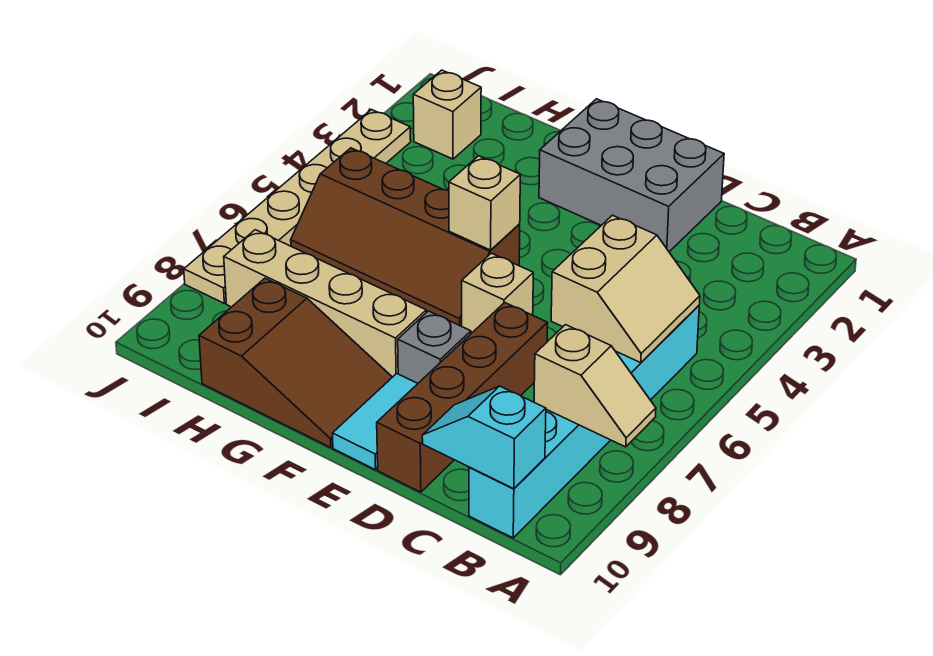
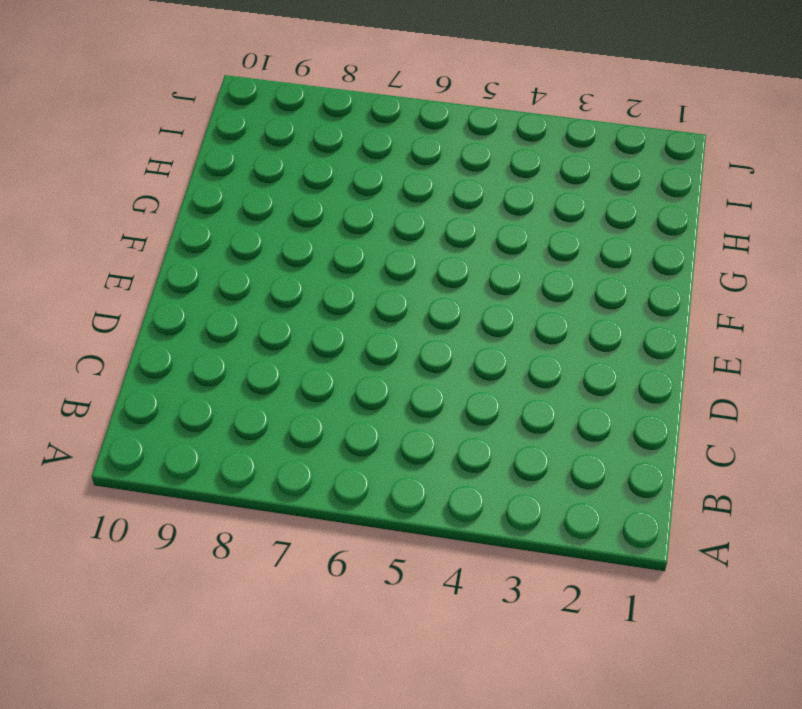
none -> cyan 1x6 brick [469,306,699,538]
none -> grey 2x3 brick [539,99,724,252]
none -> brown 1x4 brick [377,303,548,492]

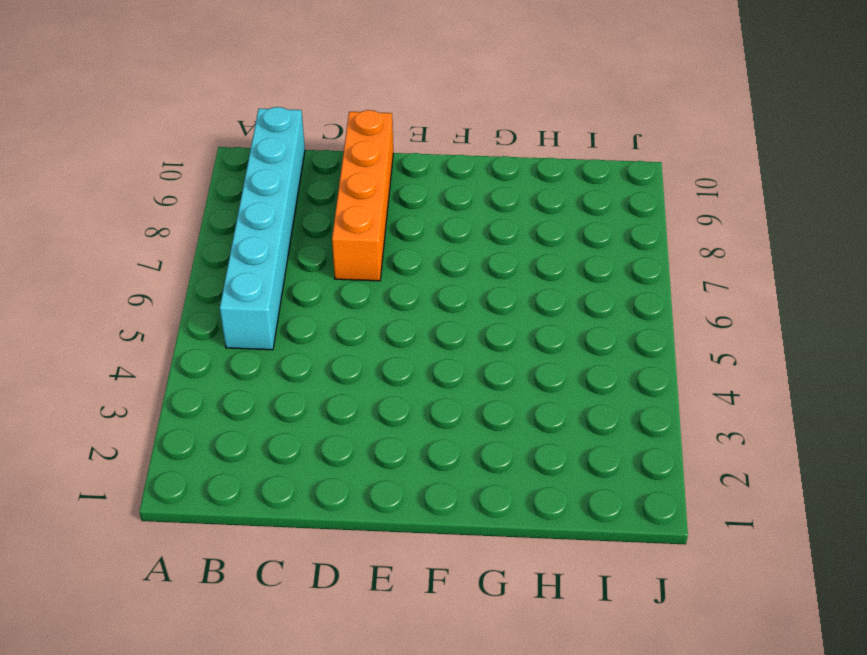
orange 1x4 brick [332,110,393,281] -> brown 1x4 brick [377,303,548,492]
none -> grey 2x3 brick [539,99,724,252]
none -> tan 1x1 brick [462,253,533,333]
none -> grey 1x1 brick [398,311,471,383]

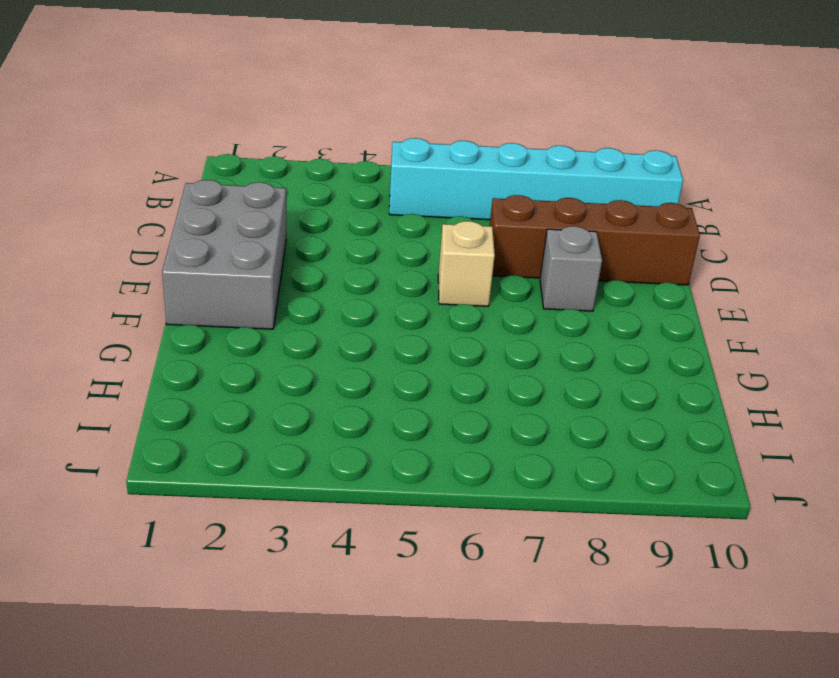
none -> cyan 1x2 tile [332,374,418,470]
none -> brown 2x4 slope [291,148,520,326]
none -> tan 1x4 brick [224,230,426,377]

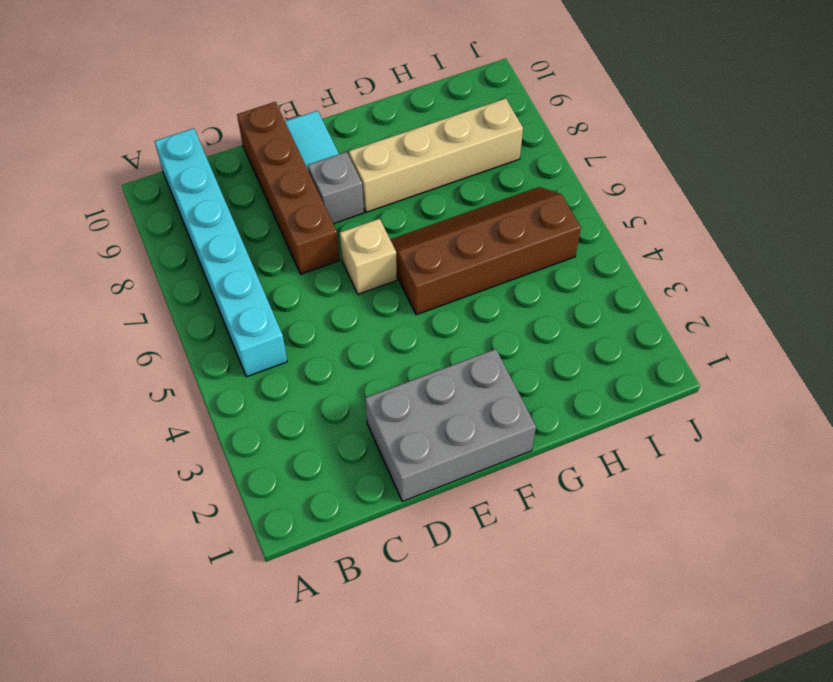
none -> brown 2x3 slope [199,278,392,448]
none -> tan 1x1 brick [413,70,481,159]
none -> tan 1x6 plate [184,110,411,303]

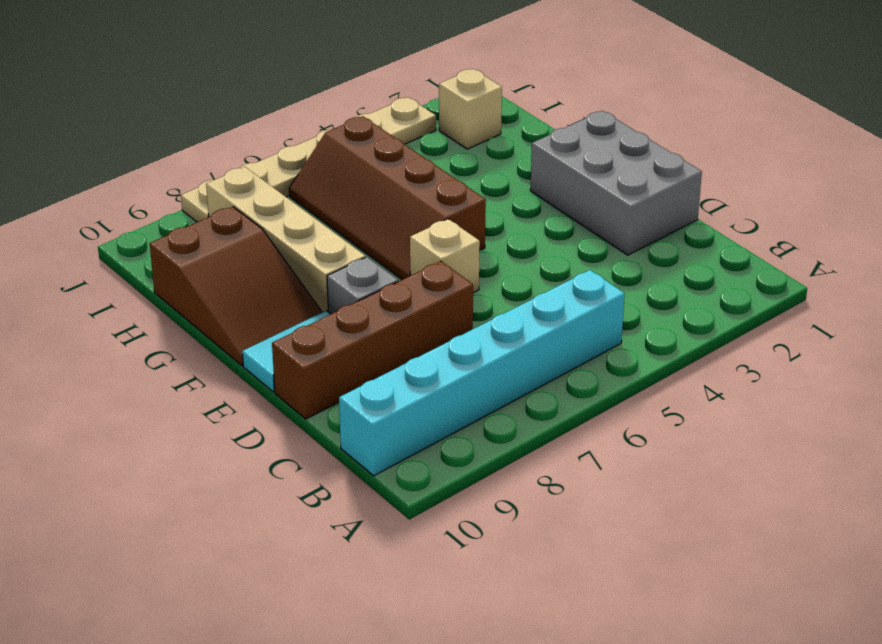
none -> tan 1x2 slope [534,325,656,447]
none -> tan 2x2 slope [551,215,700,363]
none -> cyan 1x2 slope [422,386,546,489]

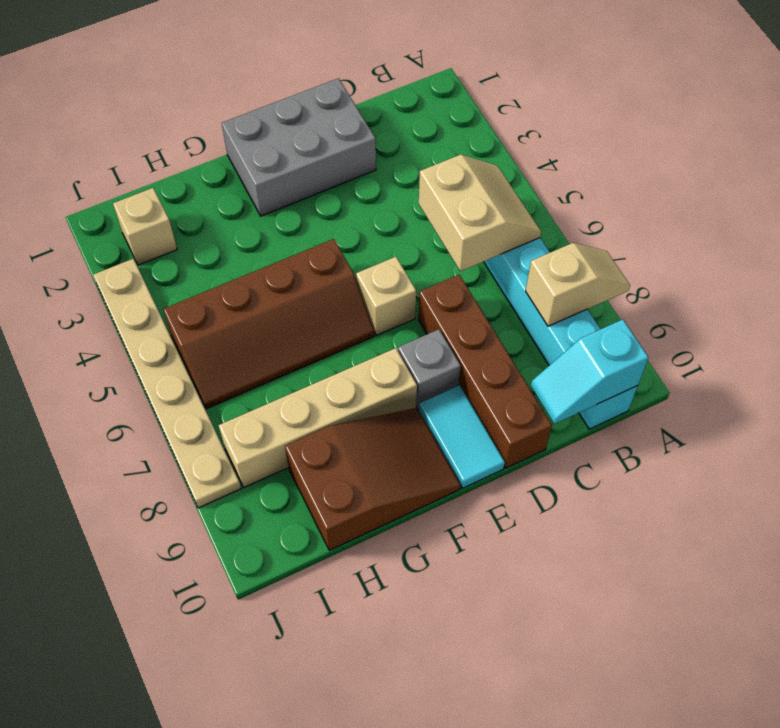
none -> tan 1x1 brick [449,156,520,250]

